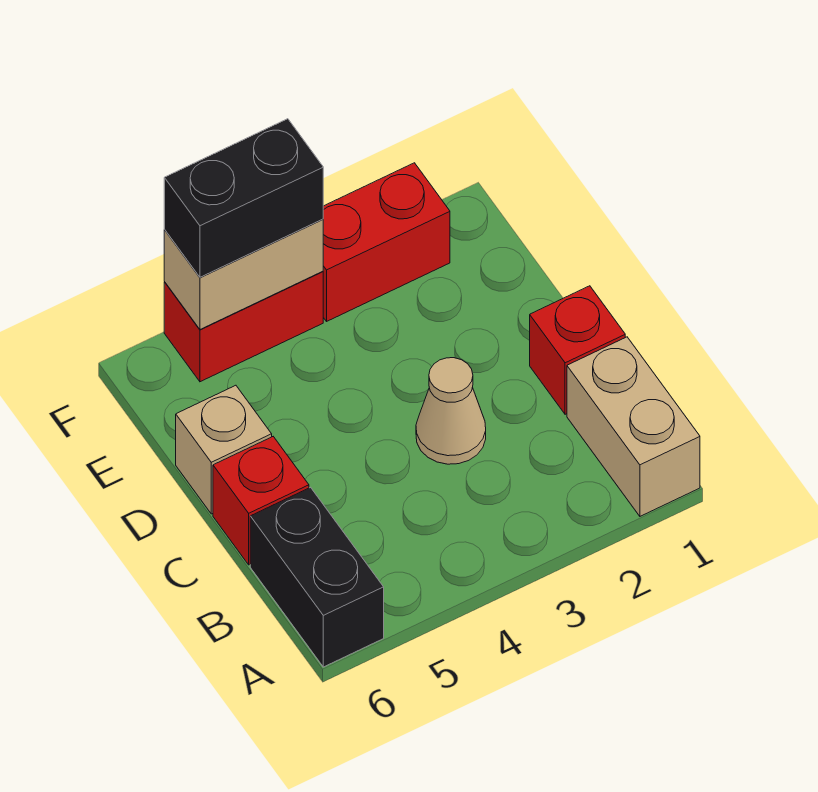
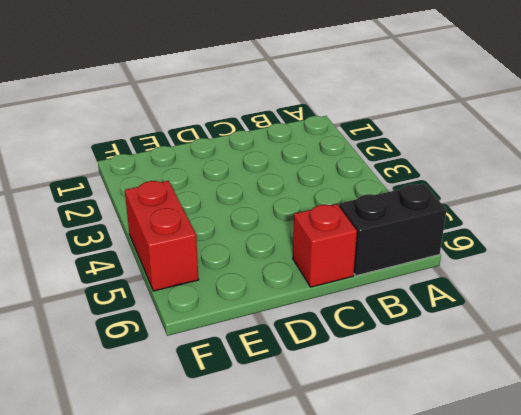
none -> tan 1x2 brick [567,337,700,516]
none -> red 1x1 brick [530,286,625,414]

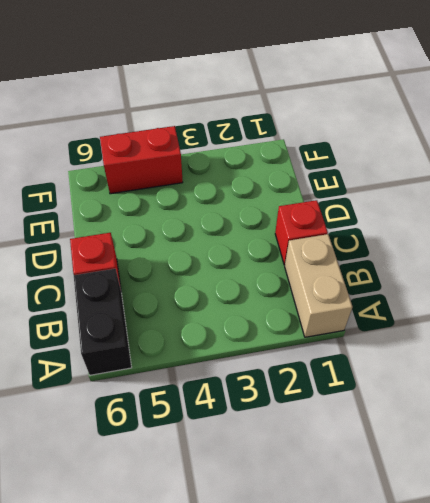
none -> tan 1x1 cone [416,358,486,464]
none -> tan 1x1 brick [176,385,272,514]

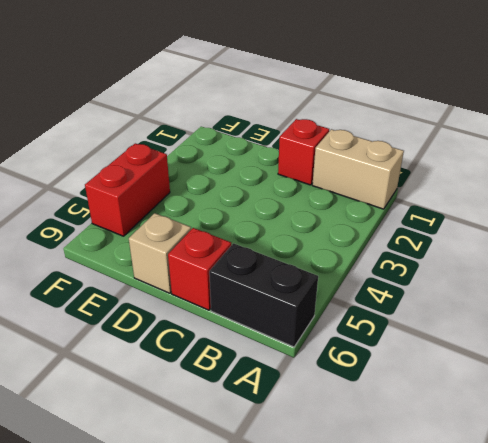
none -> tan 1x1 cone [416,358,486,464]
none -> red 1x2 brick [323,163,450,321]

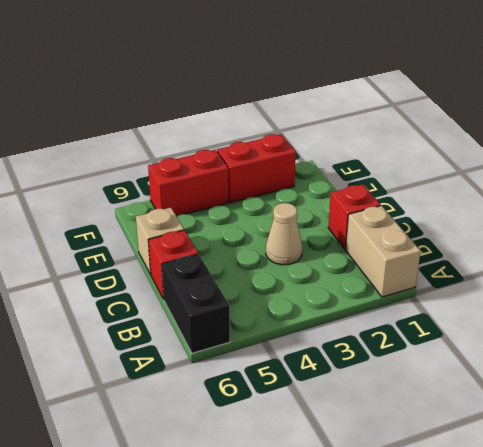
none -> tan 1x2 brick [164,219,323,329]
none -> black 1x2 brick [164,119,323,277]

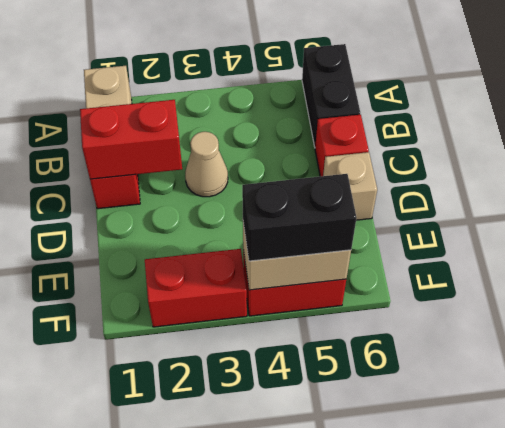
red 1x2 brick [80,100,182,179] -> none

